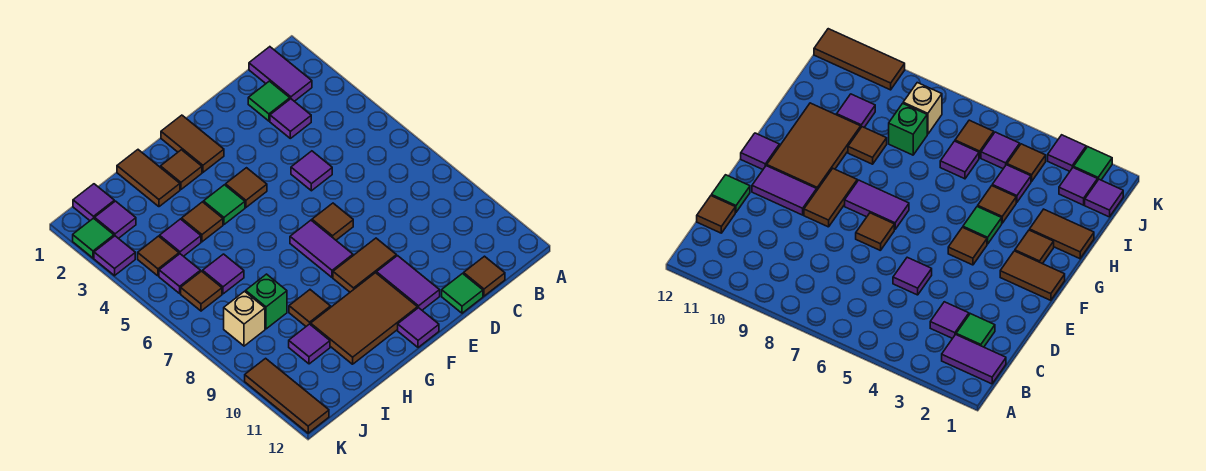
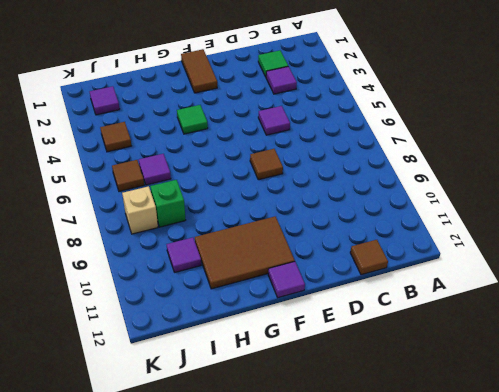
none -> purple 1x2 tile [249,47,312,101]
none -> green 1x1 tile [442,274,483,313]
none -> brown 1x2 tile [333,238,396,292]
none -> purple 1x2 tile [377,256,440,310]

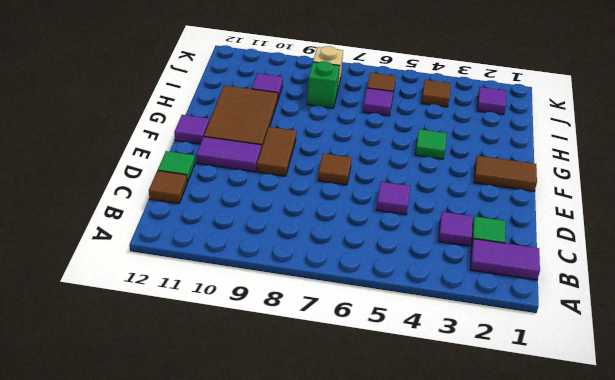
none -> brown 1x1 tile [226,168,267,207]
none -> purple 1x2 tile [290,220,353,277]
none -> brown 1x1 tile [160,150,202,189]
none -> brown 1x2 tile [117,150,180,207]

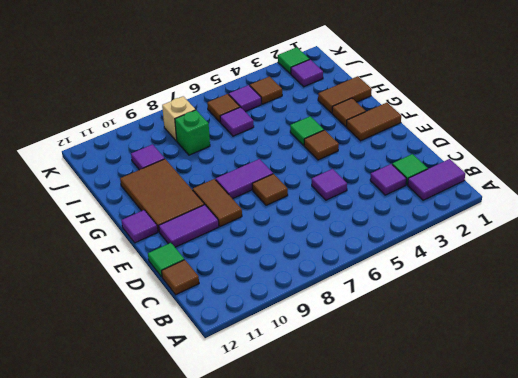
none -> brown 1x1 tile [182,202,223,242]
none -> brown 1x1 tile [289,290,331,326]
none -> purple 1x1 tile [160,219,201,256]
none -> purple 1x1 tile [73,184,114,220]

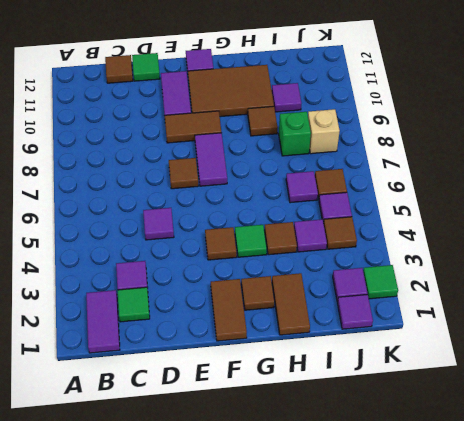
none -> purple 1x1 tile [94,236,135,276]
none -> brown 1x3 tile [245,358,329,433]

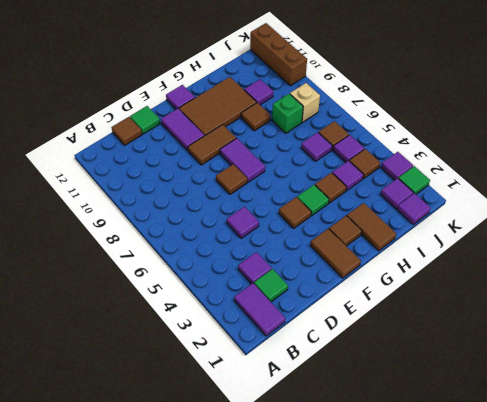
brown 1x3 brick [250,23,307,86] -> brown 1x3 tile [245,358,329,433]

